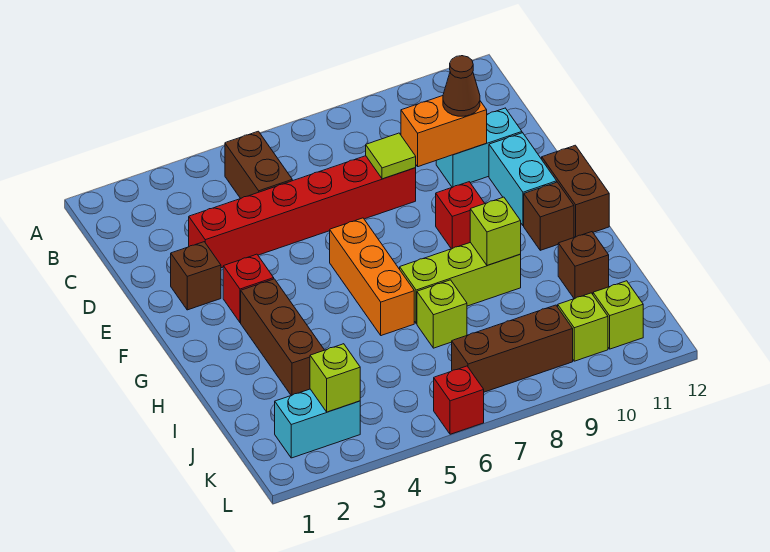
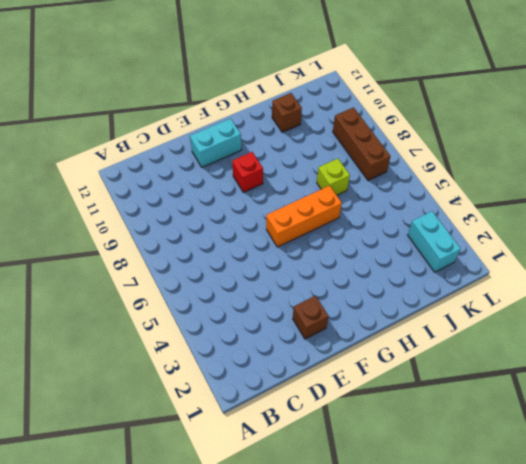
none -> brown 1x2 brick [225,131,292,199]
none -> red 1x6 brick [189,156,416,268]
none -> cyan 1x2 brick [436,108,522,187]

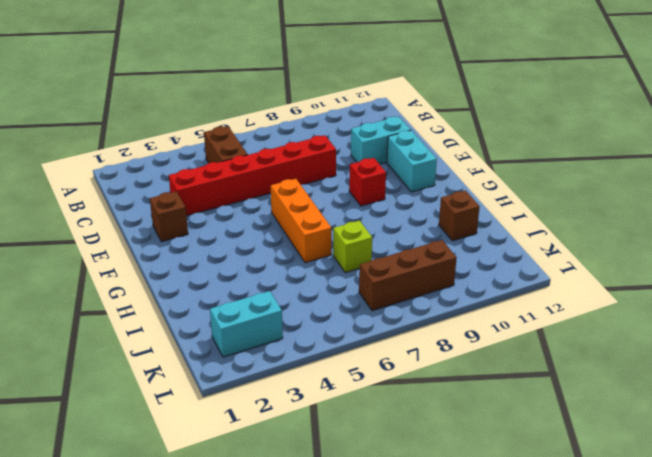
none -> red 1x1 brick [223,254,274,323]
none -> brown 1x2 brick [542,145,609,237]
none -> brown 1x3 brick [241,279,324,396]

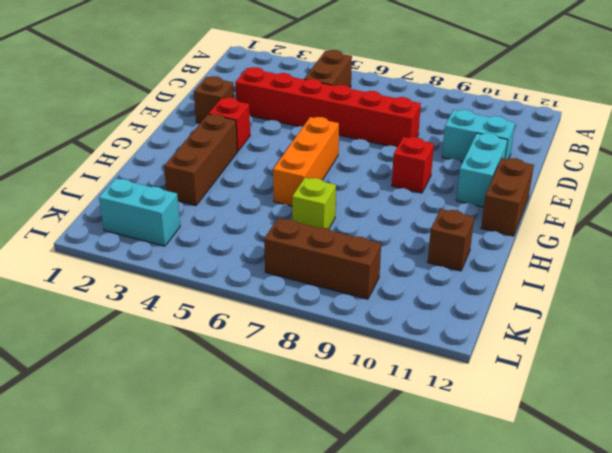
none -> brown 1x1 brick [524,182,574,250]
none -> lime 1x3 brick [400,242,521,324]
none -> lime 1x1 brick [558,293,608,361]

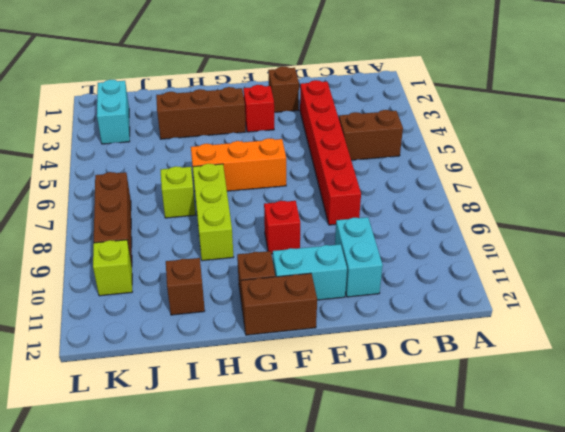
none -> lime 1x1 brick [593,281,643,349]
none -> red 1x1 brick [434,366,484,434]
none -> lime 1x1 tile [366,133,416,179]

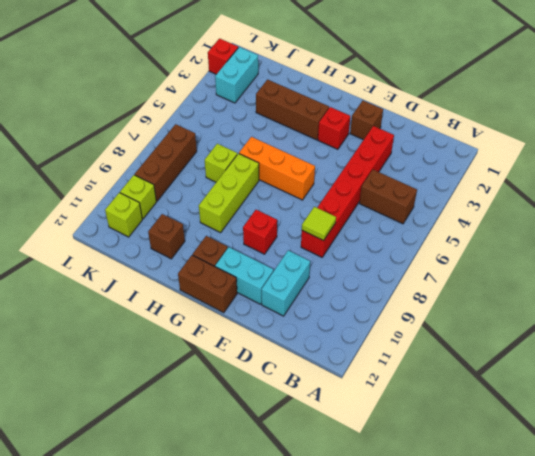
red 1x1 brick [208,39,238,74] -> red 1x1 brick moved to [434,366,484,434]
none -> orange 1x2 brick [401,96,487,167]
none -> lime 1x1 brick [470,197,521,266]
none -> lime 1x1 brick [310,344,360,412]

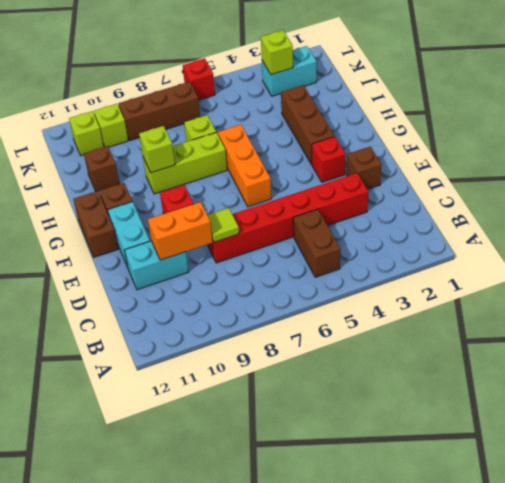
none -> brown 1x1 cone [443,56,480,116]

